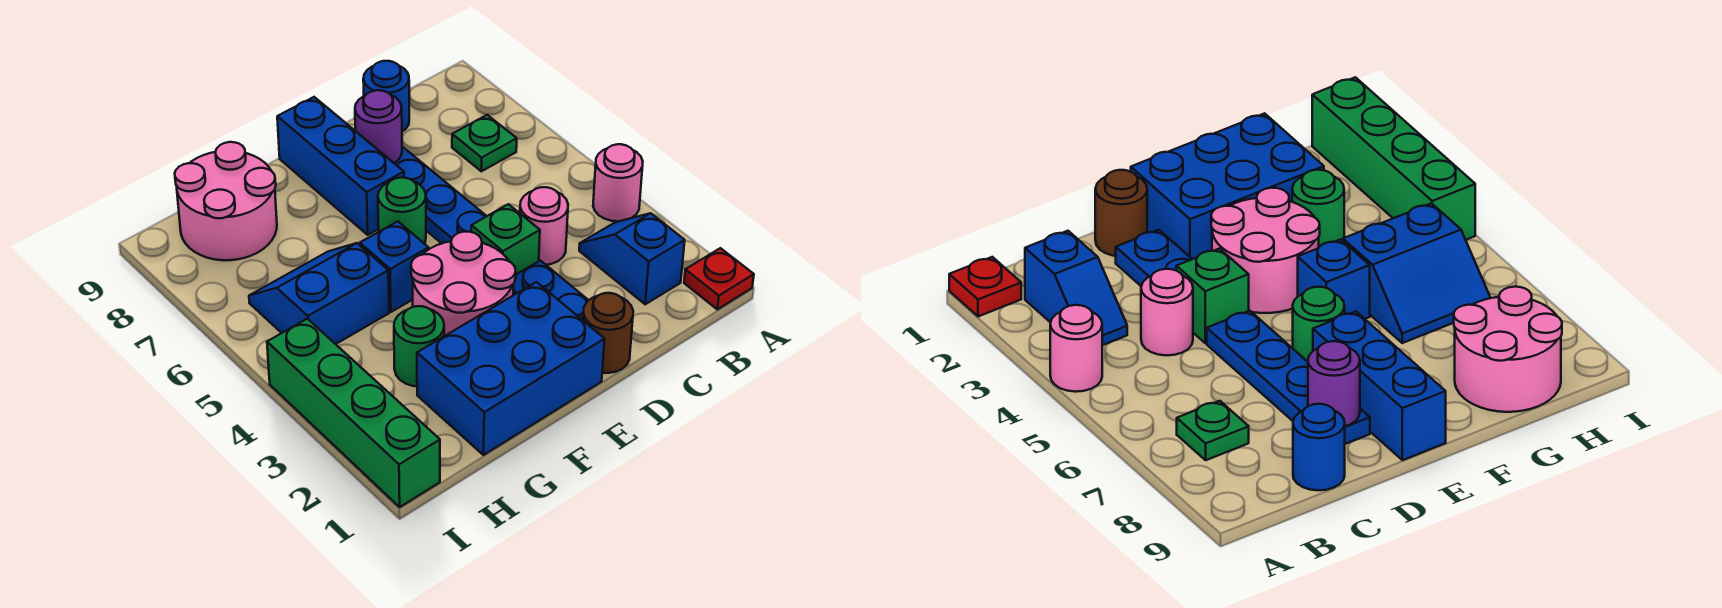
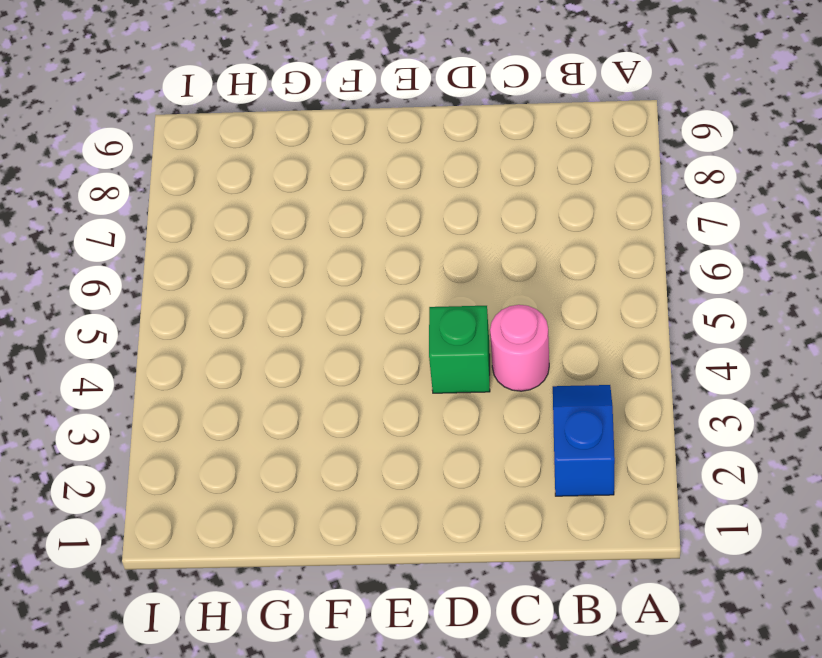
none -> red 1x1 plate [684,248,754,309]
none -> pink 1x1 round brick [593,144,643,221]
none -> green 1x1 plate [452,115,517,171]

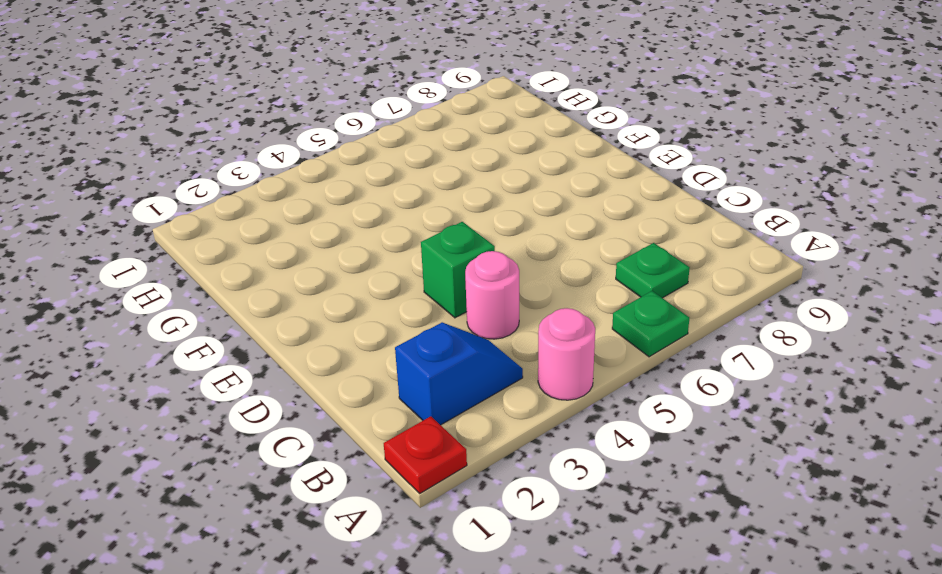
green 1x1 plate [612,291,689,357] -> none
none -> blue 1x1 round brick [363,61,409,131]
none -> brown 1x1 round brick [583,293,633,373]
none -> blue 1x2 plate [513,260,589,320]

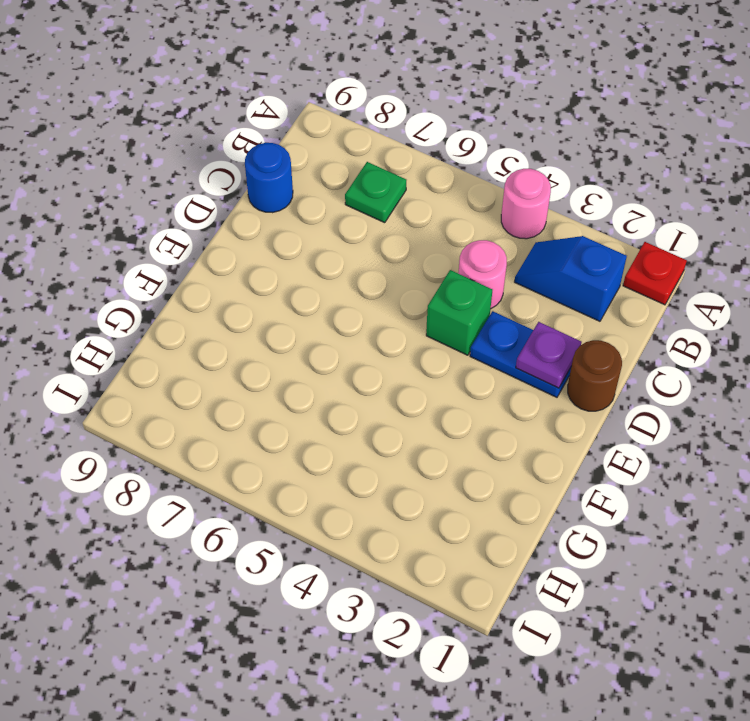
purple 1x1 plate [516,322,581,388] -> none
none -> blue 1x4 plate [394,147,487,244]
none -> blue 2x3 brick [417,282,605,455]
none -> pink 2x2 round brick [411,232,516,336]

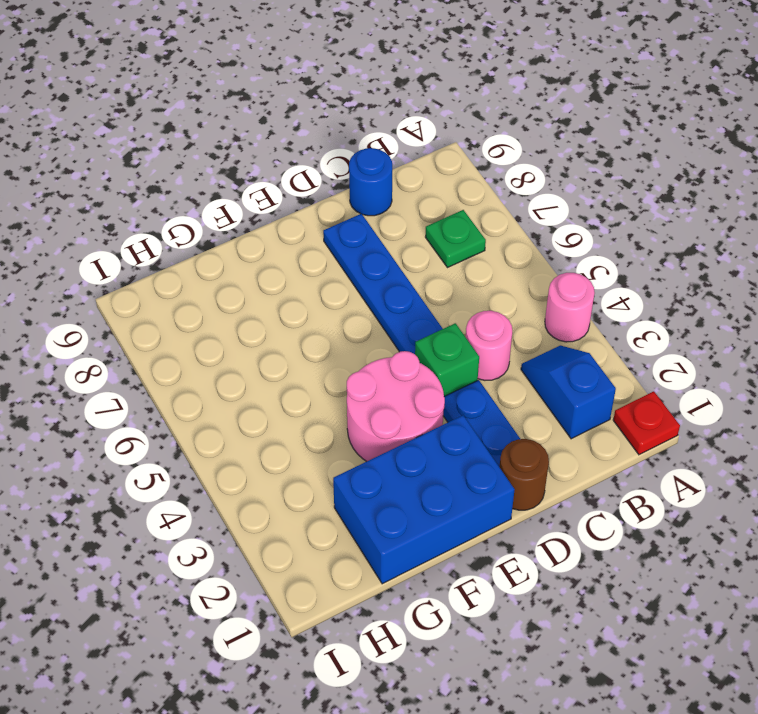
none -> green 1x1 round brick [378,178,426,244]
none -> blue 1x3 brick [277,97,404,235]
none -> blue 1x1 brick [360,221,429,312]

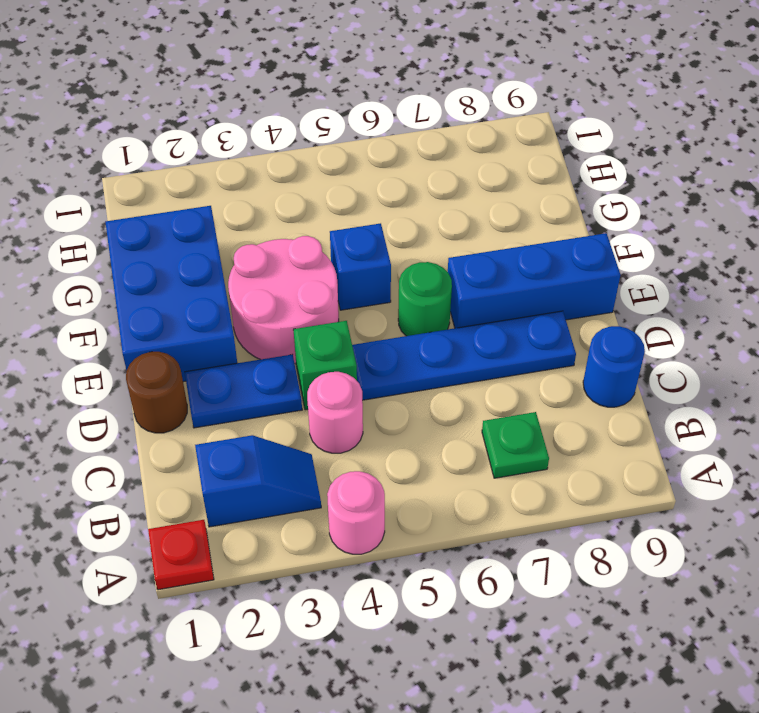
none -> green 1x1 round brick [394,306,444,386]
none -> blue 2x2 slope [249,243,389,344]
none -> pink 2x2 round brick [175,142,277,260]

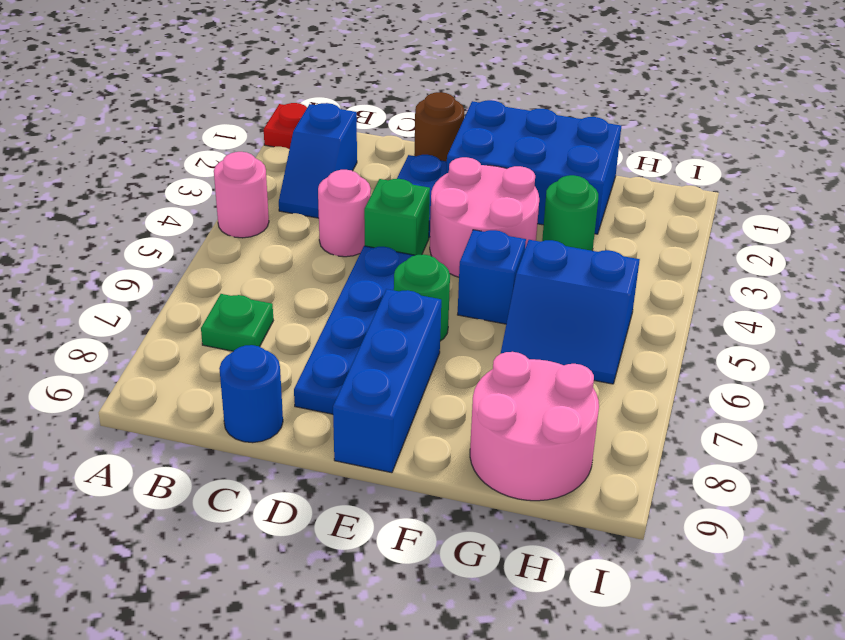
none -> green 1x4 brick [267,319,440,507]
none -> purple 1x1 round brick [355,90,402,163]

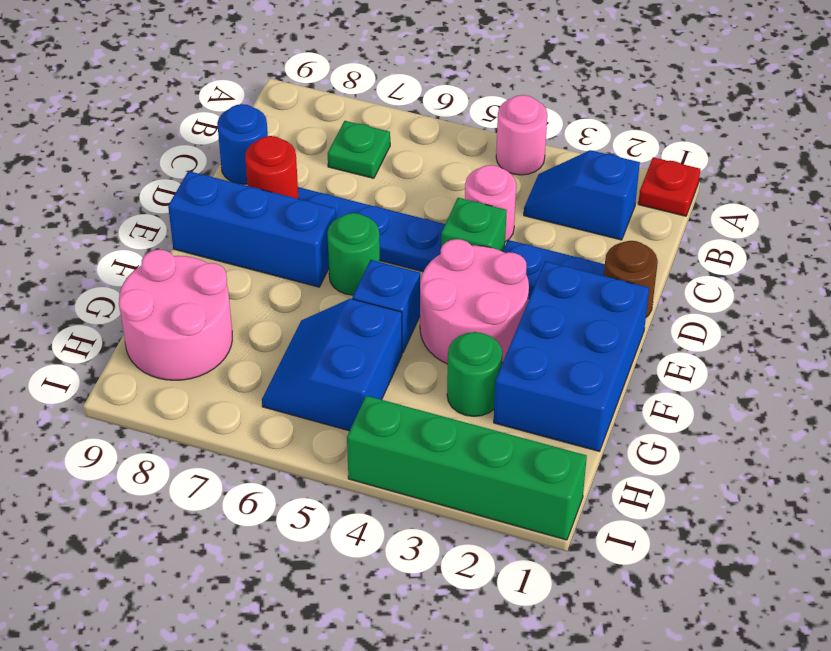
red 1x1 round brick [245,136,299,199] -> purple 1x1 round brick [355,90,402,163]

